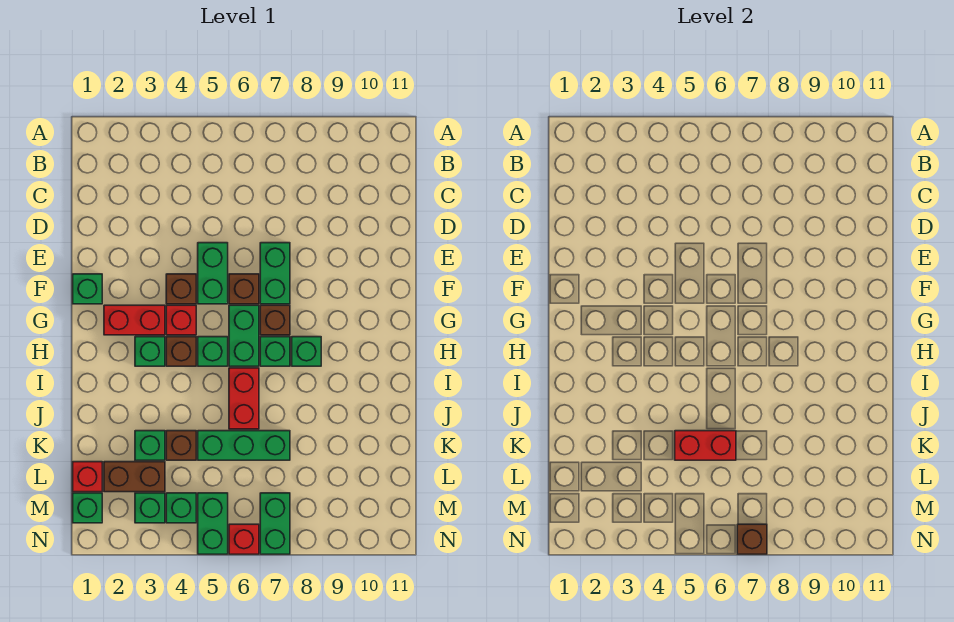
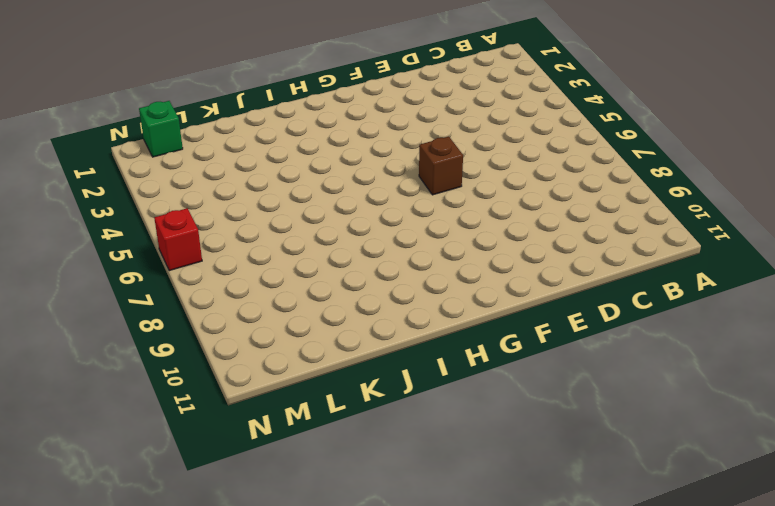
none -> green 1x2 brick [198,243,228,304]
none -> green 1x2 brick [260,243,290,304]
none -> green 1x1 brick [73,274,102,304]

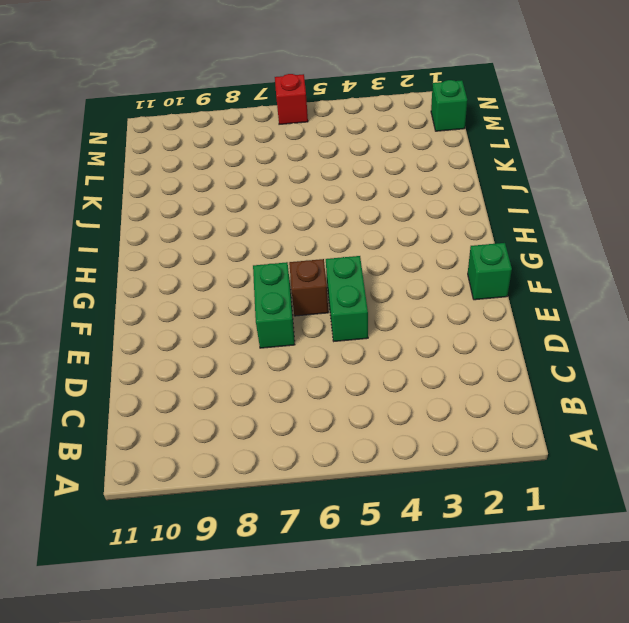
none -> brown 1x1 brick [166,274,196,304]
none -> red 1x2 brick [104,305,165,335]
none -> red 1x1 brick [166,305,196,335]

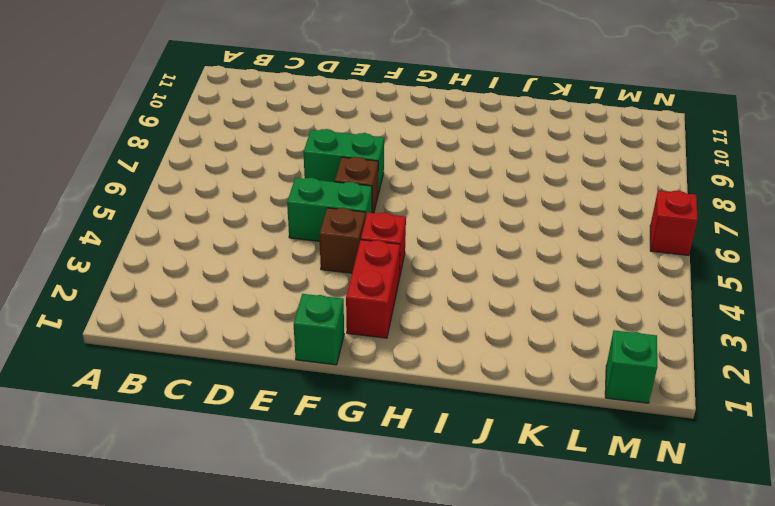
none -> green 1x2 brick [229,305,259,366]
none -> brown 1x1 brick [260,305,290,335]
none -> green 1x1 brick [135,337,165,366]

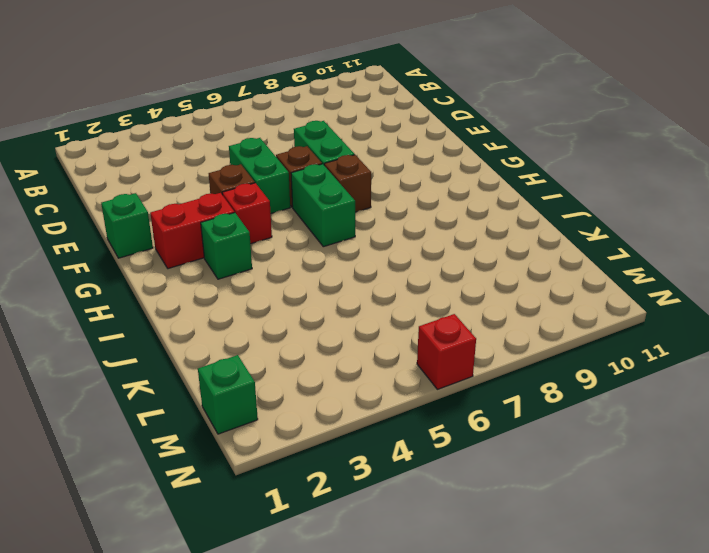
none -> brown 1x1 brick [166,337,196,366]
none -> green 1x1 brick [198,337,228,366]
none -> green 1x1 brick [260,337,290,366]

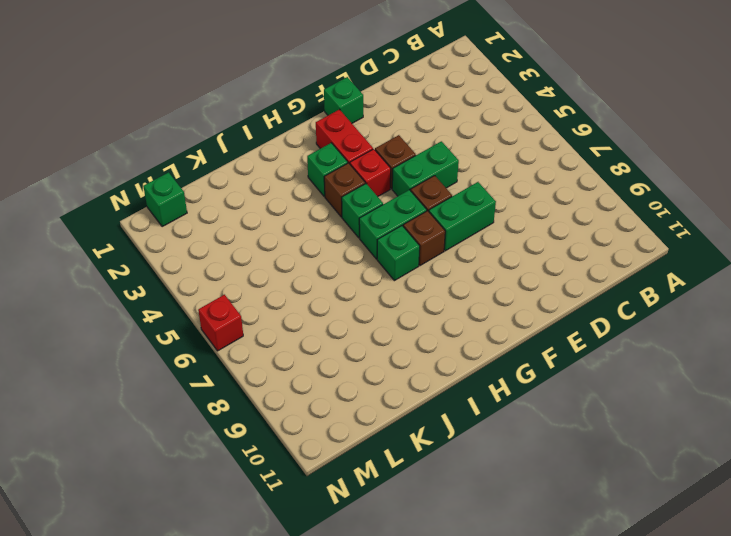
none -> green 1x1 brick [292,337,321,366]
none -> red 1x2 brick [229,368,259,429]
none -> green 1x1 brick [135,431,165,460]

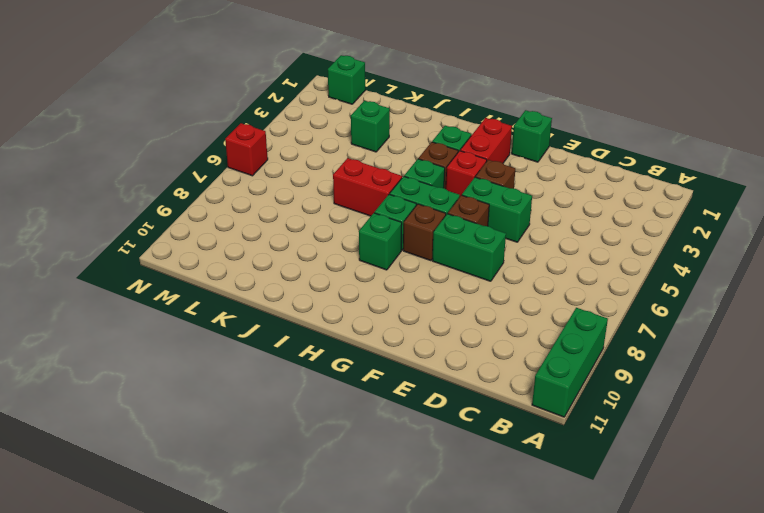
green 1x3 brick [532,308,608,417] -> green 1x3 brick moved to [198,431,290,460]
none -> brown 1x1 brick [166,431,196,460]
none -> red 1x1 brick [73,462,102,492]
none -> brown 1x2 brick [104,462,165,492]

